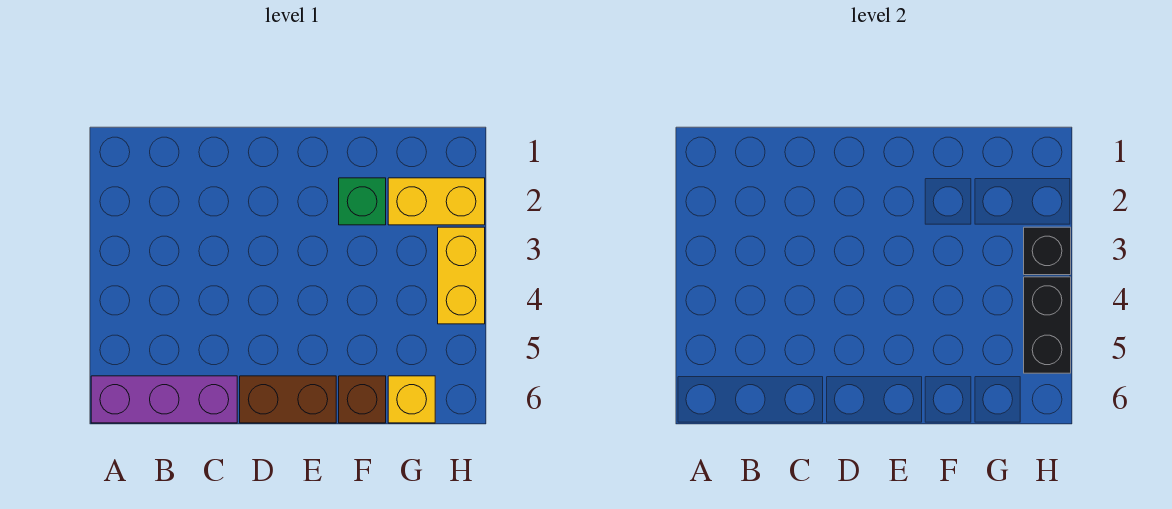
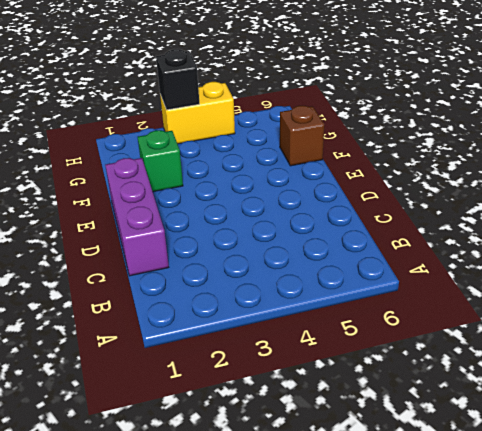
purple 1x3 brick [105,158,169,276] -> purple 1x3 brick moved to [91,376,237,423]
none -> brown 1x2 brick [240,376,336,423]
none -> yellow 1x2 brick [388,178,485,225]

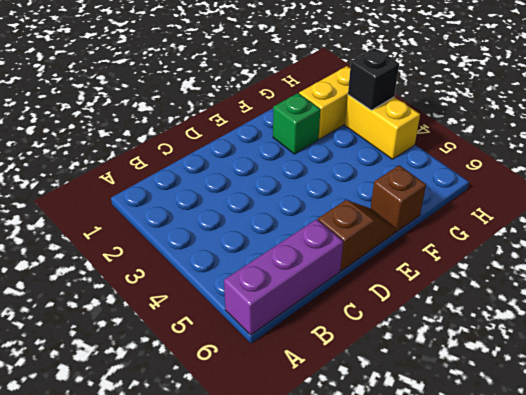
brown 1x2 slope [318,200,395,271] -> brown 1x2 brick [240,376,336,423]
none -> yellow 1x1 brick [388,376,435,423]
none -> black 1x2 brick [1024,277,1071,373]

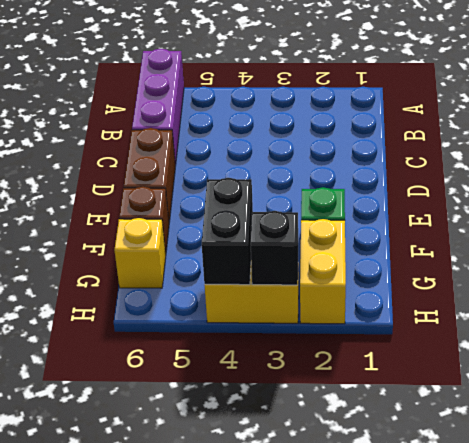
black 1x2 brick [202,178,253,285] -> black 1x2 brick turned to [1024,277,1071,373]

